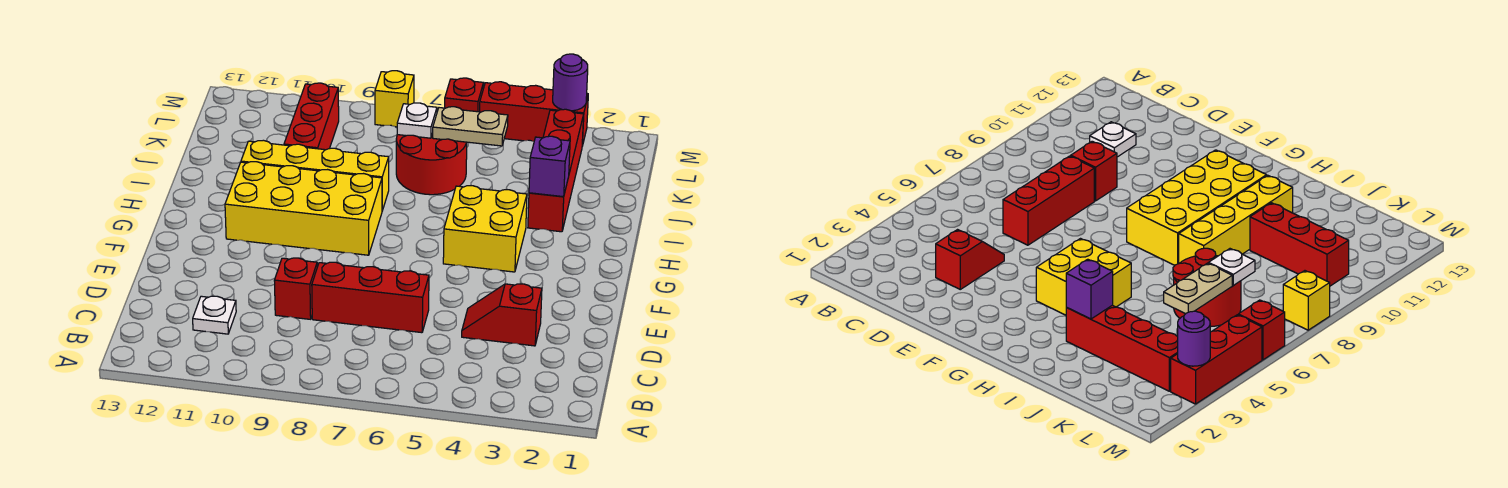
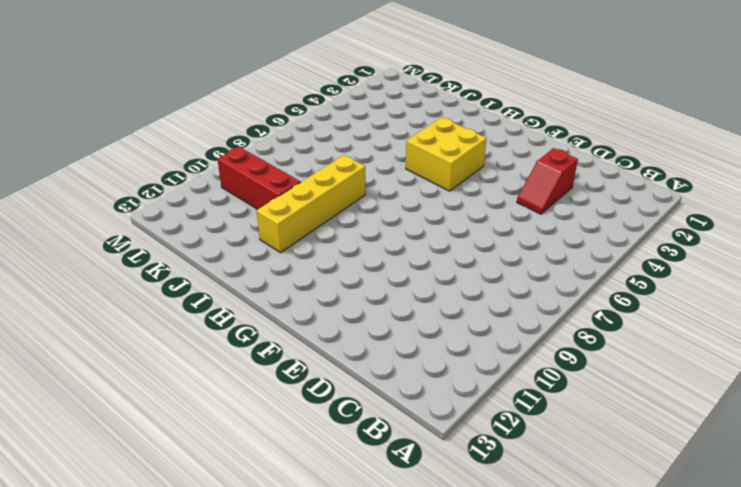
none -> white 1x1 plate [193,296,236,334]
none -> red 1x3 brick [312,262,429,333]
none -> red 1x1 brick [274,258,317,319]

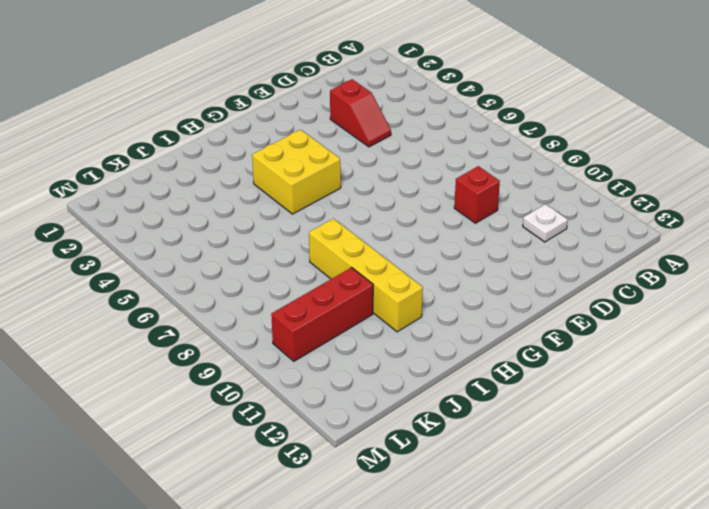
none -> red 1x3 brick [312,262,429,333]
none -> yellow 2x4 brick [225,162,382,255]
none -> red 1x4 brick [528,109,584,232]

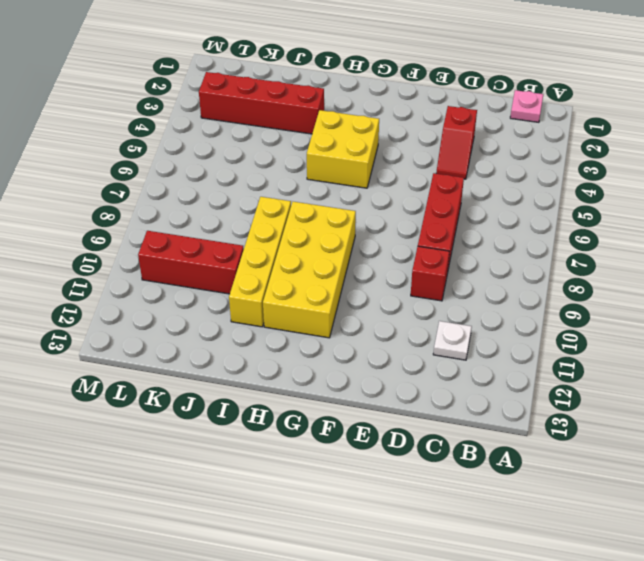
pink 1x1 plate [510,90,543,122] -> none
none -> red 2x2 round brick [396,133,467,195]
none -> red 1x3 brick [480,82,588,146]
none -> red 1x1 brick [445,78,484,112]

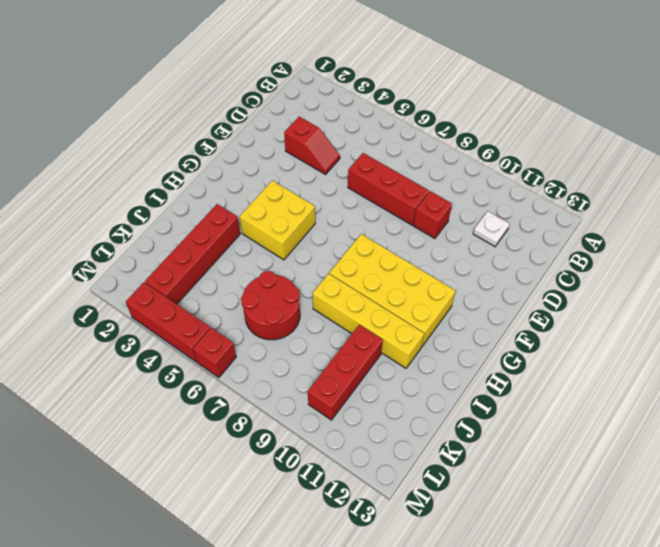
none -> yellow 1x1 brick [375,71,414,127]
none -> purple 1x1 brick [529,136,570,197]
none -> tan 1x2 plate [433,107,508,146]

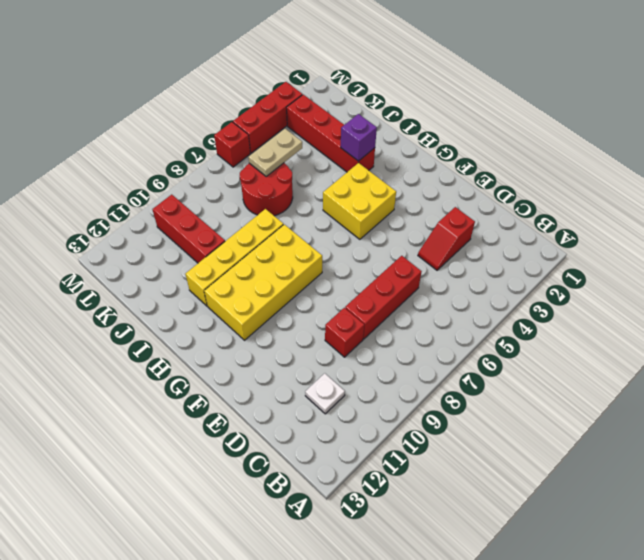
none -> yellow 1x1 brick [375,71,414,127]
none -> white 1x1 plate [397,103,437,138]
none -> purple 1x1 round brick [553,54,588,111]

